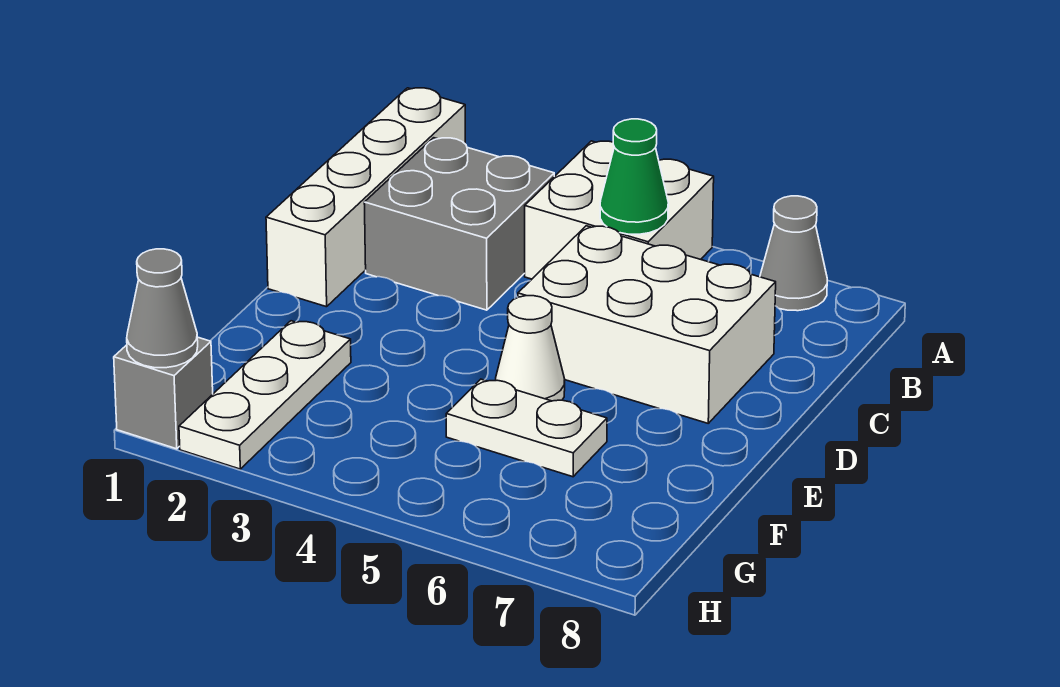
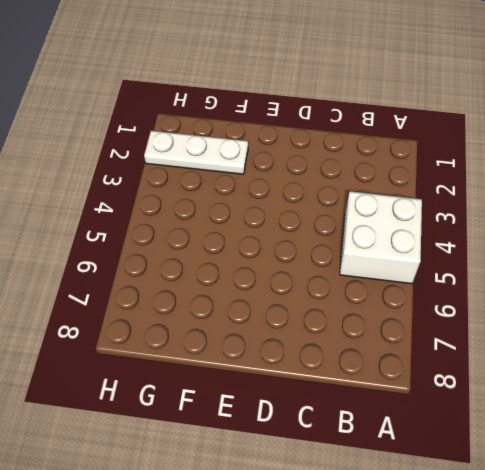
none -> white 1x4 brick [266,88,465,307]
none -> grey 1x1 cone [760,196,827,311]

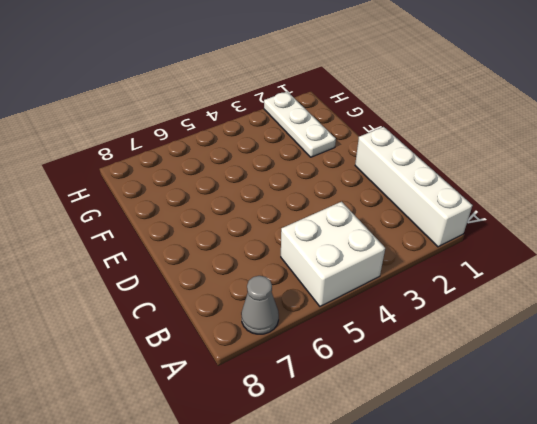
none -> grey 2x2 brick [364,138,554,310]
none -> white 2x3 brick [518,226,776,423]

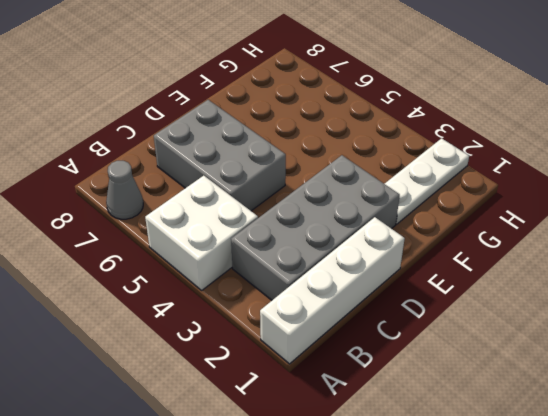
grey 2x4 brick [231,155,400,300] -> grey 2x2 brick [364,138,554,310]
grey 2x3 brick [154,100,286,211] -> white 2x3 brick [518,226,776,423]
none -> white 1x1 cone [496,296,565,401]
none -> white 1x2 plate [446,379,607,477]

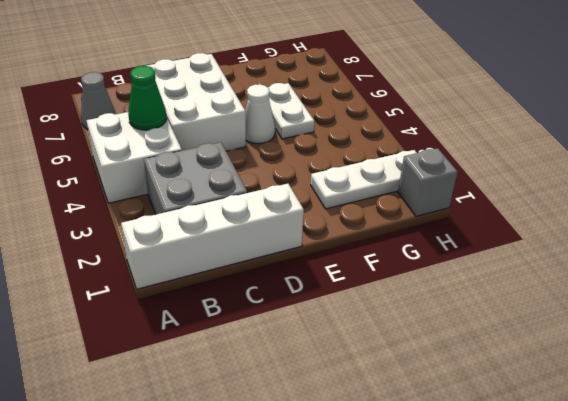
none -> grey 1x1 cone [127,249,198,368]

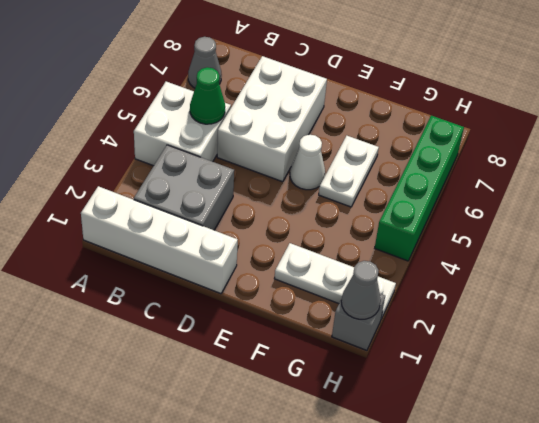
green 1x4 brick [375,116,464,261] -> none

